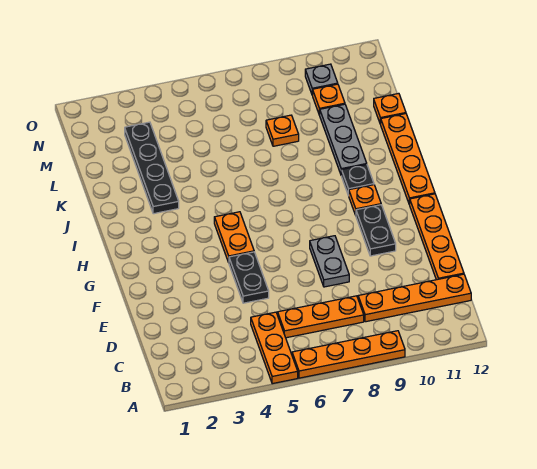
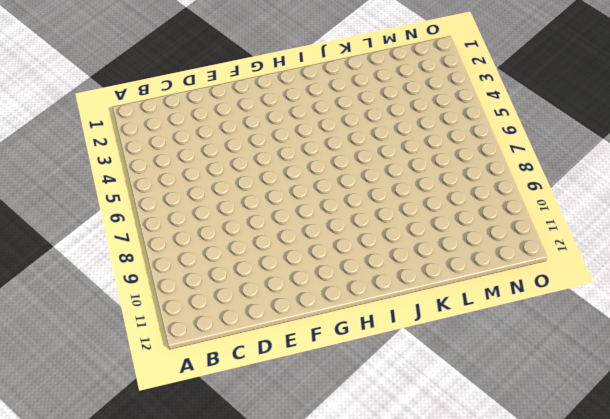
none -> orange 1x3 plate [251,312,298,384]
none -> orange 1x4 plate [292,331,405,378]
none -> orange 1x3 plate [278,296,364,338]

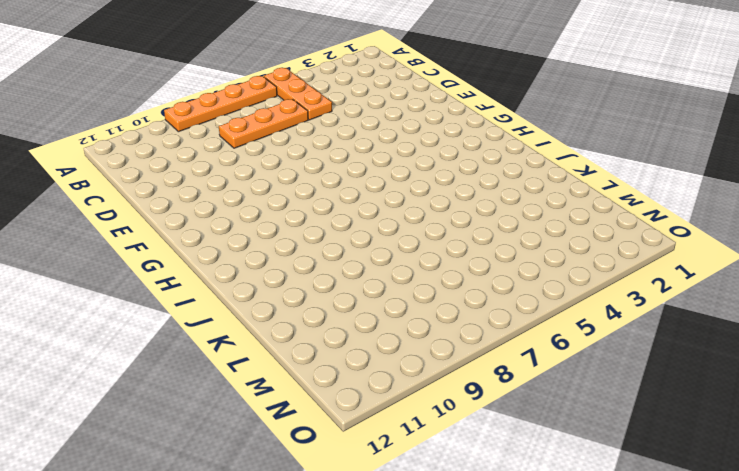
none -> orange 1x4 plate [358,274,471,322]
none -> orange 1x4 plate [410,194,464,280]
none -> black 1x2 plate [229,252,269,303]

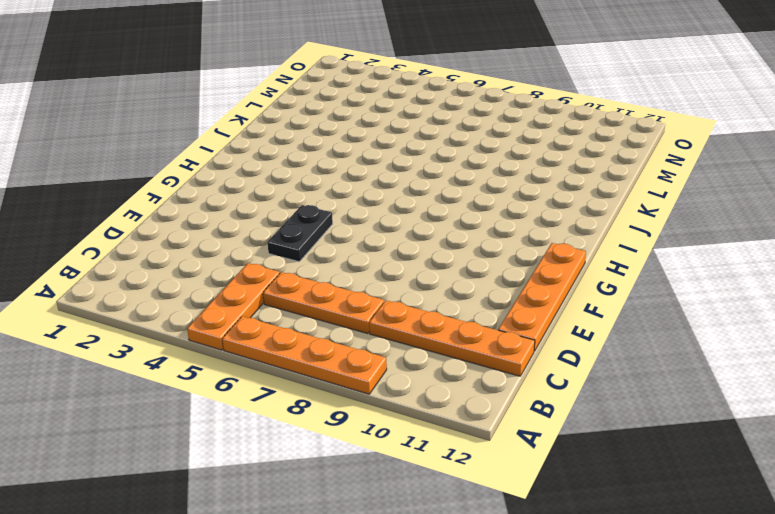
none -> grey 1x2 plate [310,236,349,287]
none -> black 1x2 plate [356,205,396,256]
none -> orange 1x2 plate [214,212,254,262]

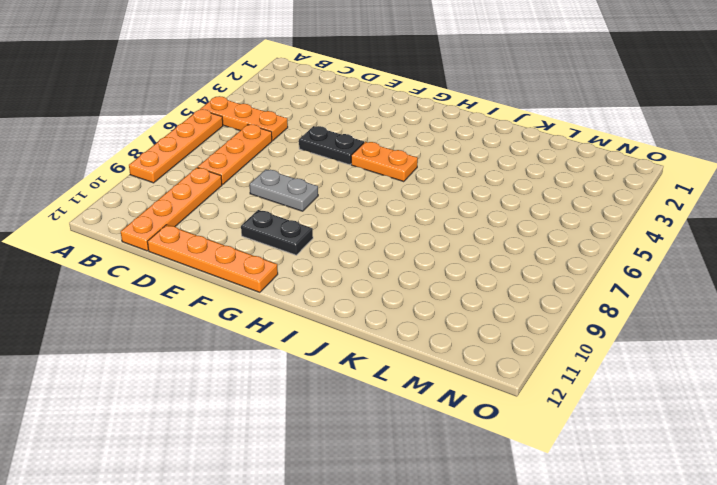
none -> orange 1x1 plate [349,185,381,215]
none -> orange 1x4 plate [381,114,435,205]
none -> black 1x1 plate [341,165,374,196]

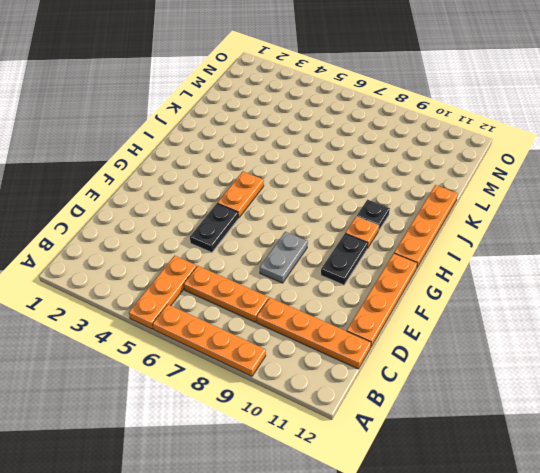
none -> black 1x4 plate [125,122,179,214]
none -> grey 1x3 plate [320,104,367,175]
none -> orange 1x1 plate [266,115,299,146]

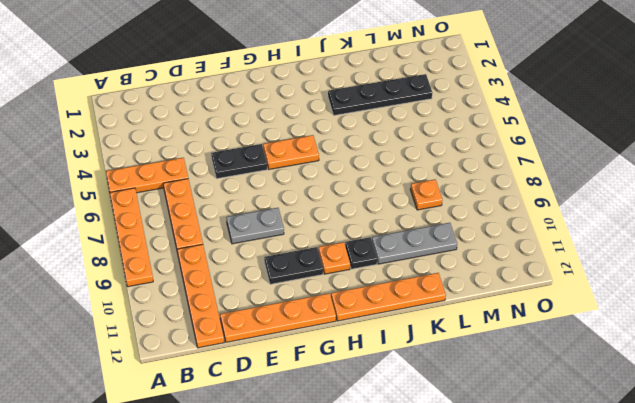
none -> orange 1x1 plate [374,93,406,124]
none -> orange 1x1 plate [313,84,345,115]
none -> grey 1x1 plate [305,64,338,95]

